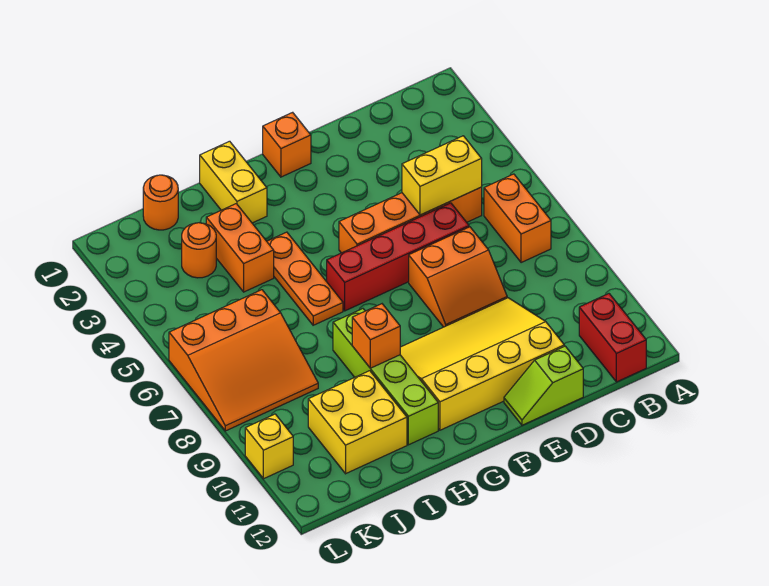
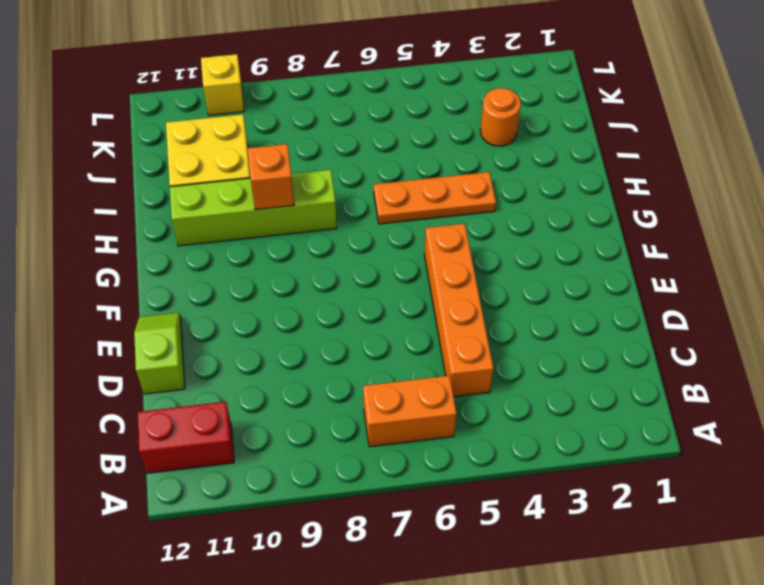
none -> red 1x4 brick [327,203,469,311]
none -> orange 2x2 slope [409,227,507,327]
none -> yellow 3x4 slope [400,298,564,430]

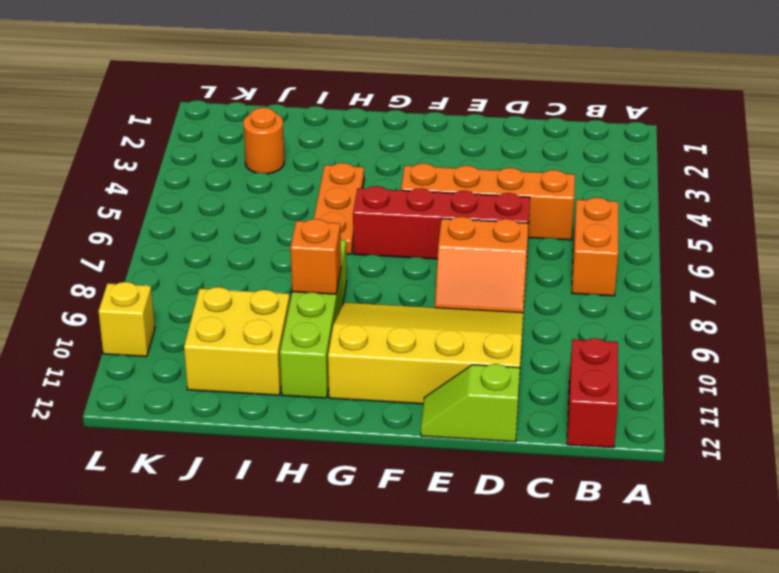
none -> orange 1x1 brick [263,112,311,177]
none -> yellow 1x2 brick [200,141,267,223]
none -> orange 1x2 brick [206,204,274,292]

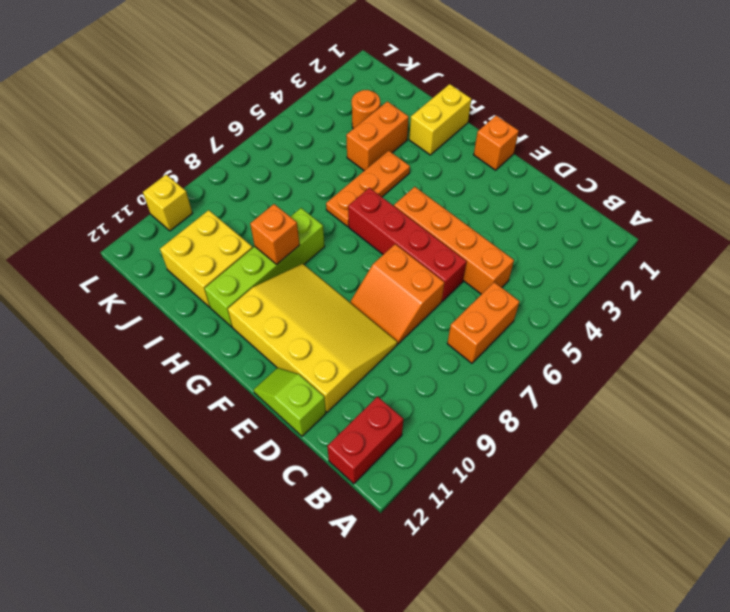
none -> orange 1x1 round brick [143,175,178,230]
none -> orange 3x3 slope [169,290,318,431]
none -> yellow 1x2 brick [402,136,482,215]

